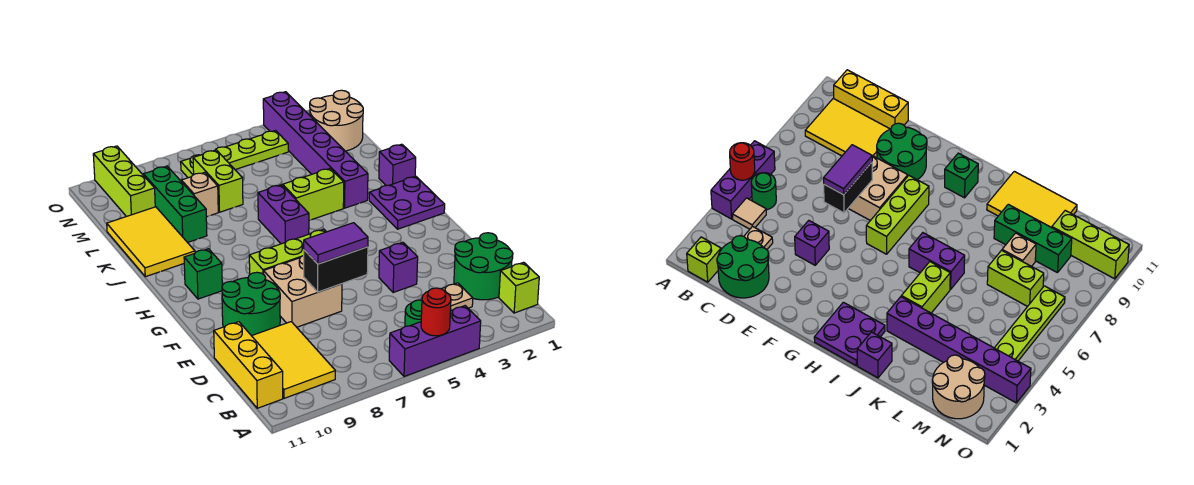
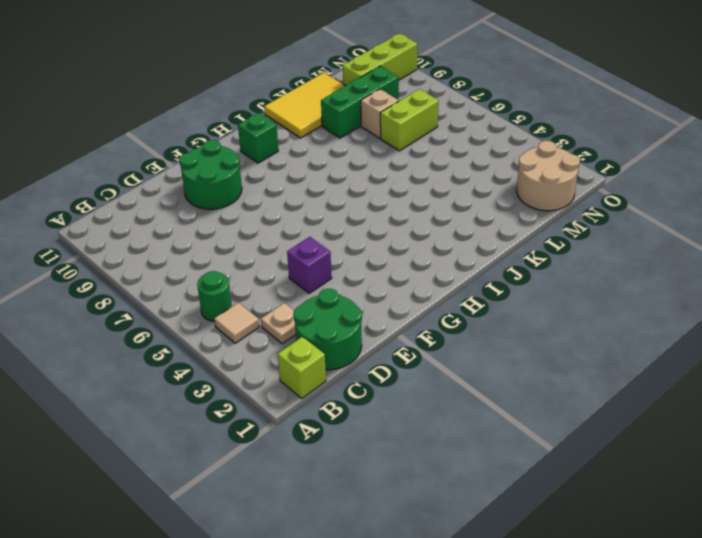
none -> purple 1x3 brick [389,306,481,377]
none -> yellow 2x3 tile [252,322,335,398]
none -> yellow 1x3 brick [214,322,283,408]

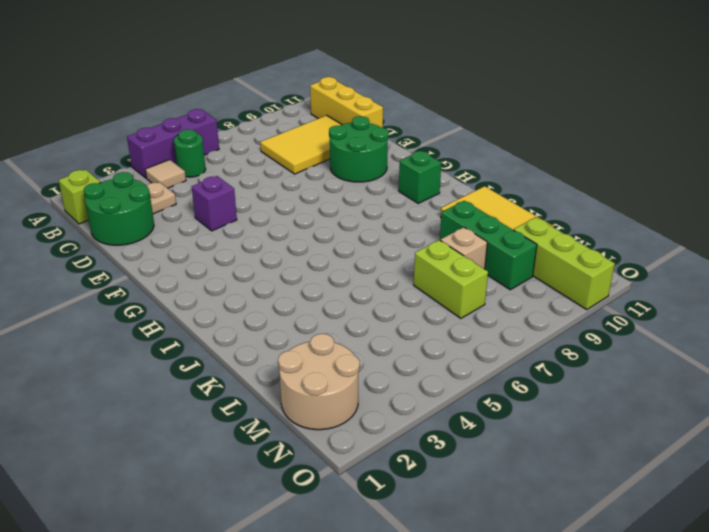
yellow 2x3 tile [260,115,342,174] -> yellow 2x3 tile turned to [252,322,335,398]
none -> tan 2x2 brick [264,255,342,327]
none -> lime 1x3 brick [249,229,326,274]
none -> purple 2x2 plate [369,176,445,229]

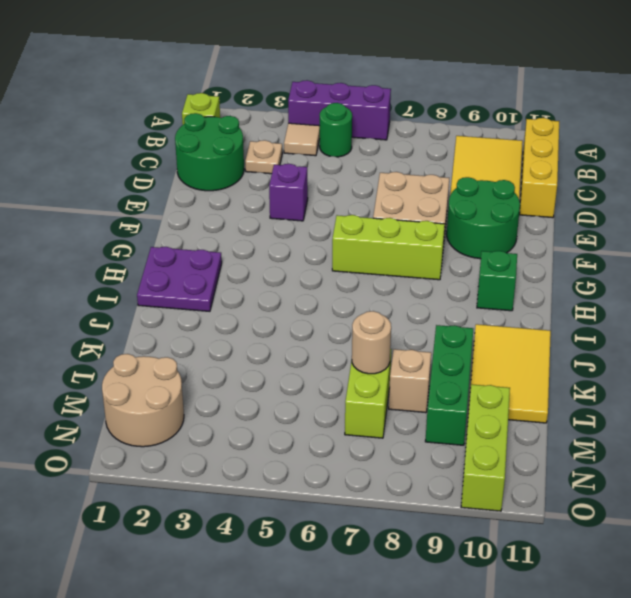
tan 1x1 round brick [352,311,391,374] -> none
none -> purple 1x2 brick [258,185,309,244]
none -> purple 1x1 brick [379,144,416,185]
none -> purple 1x6 brick [263,92,368,208]

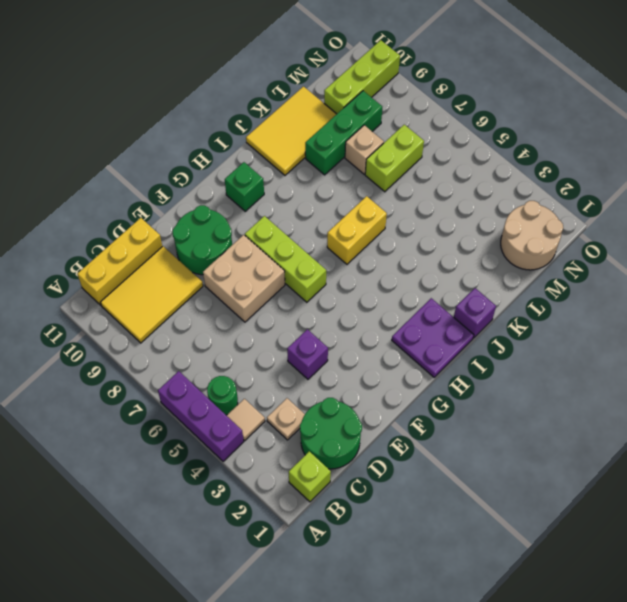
yellow 1x2 brick [327,196,387,264] -> purple 1x2 brick [258,185,309,244]
none -> purple 1x6 brick [263,92,368,208]
none -> lime 1x2 brick [283,168,344,220]
none -> lime 1x4 plate [181,131,288,178]

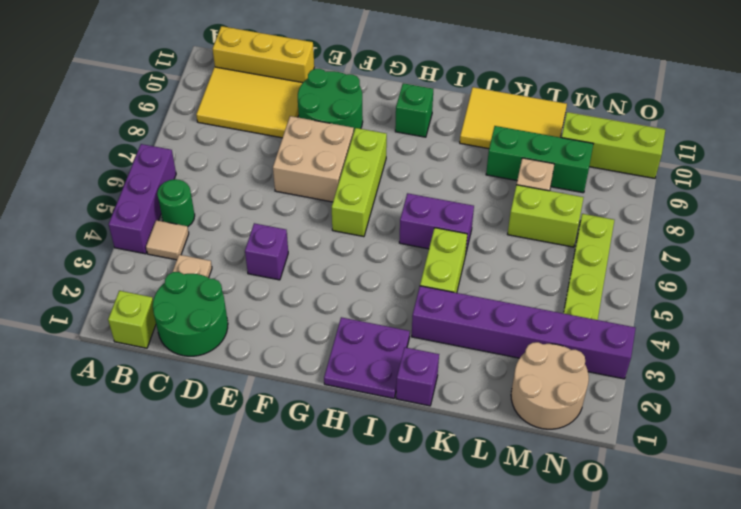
none -> red 1x1 round brick [421,288,451,336]
none -> black 1x2 brick [304,247,368,292]
none -> purple 1x2 tile [304,223,368,264]

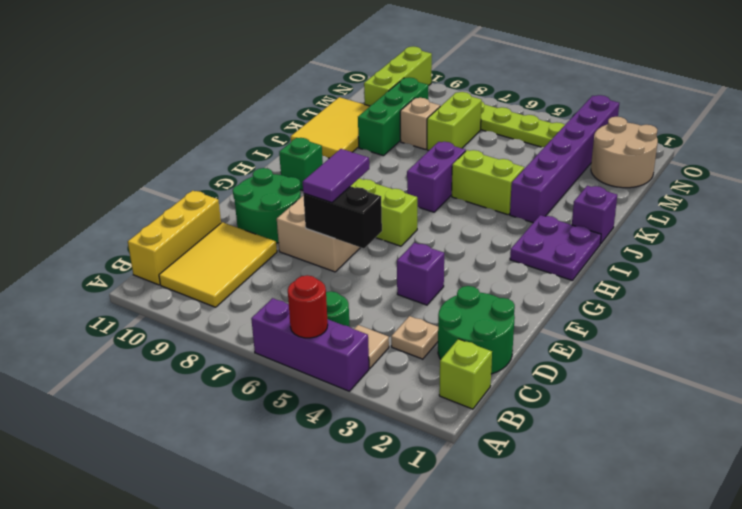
purple 1x2 tile [303,149,369,202] -> purple 1x2 tile turned to [304,223,368,264]

